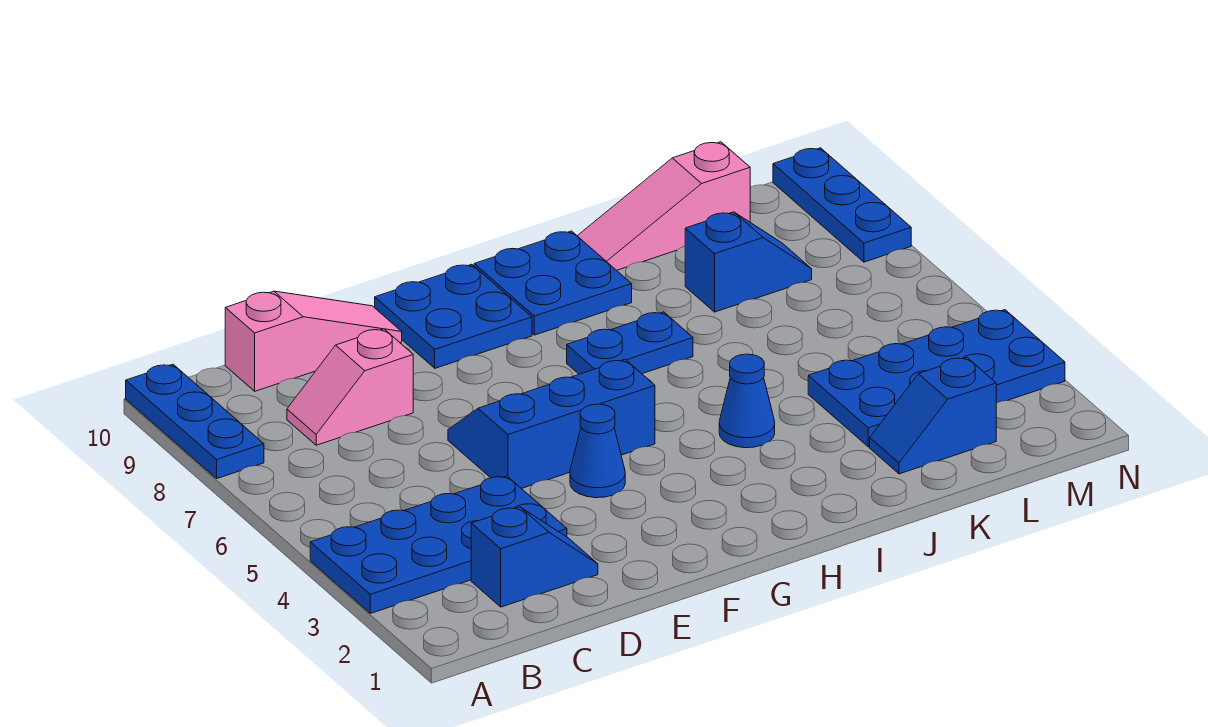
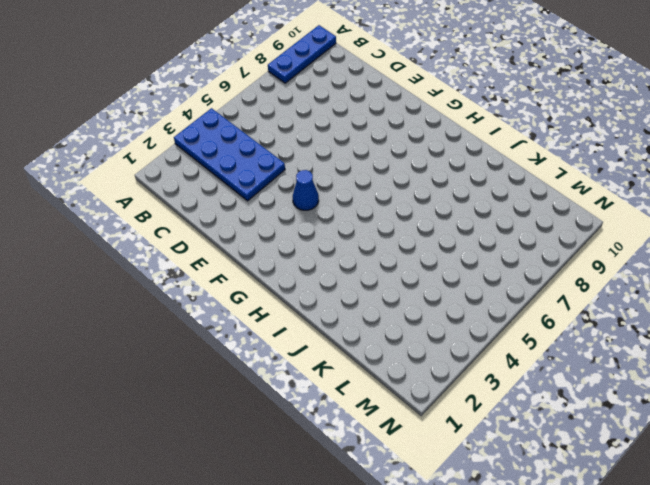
none -> blue 1x2 slope [471,507,598,607]
none -> pink 1x2 slope [287,329,413,445]
none -> pink 1x3 slope [225,291,402,391]

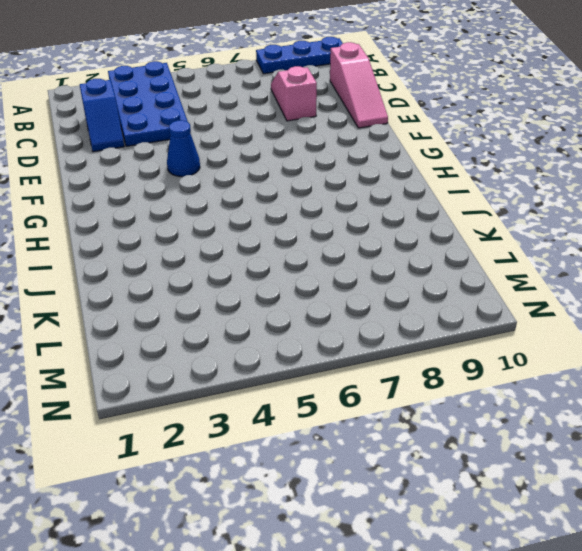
none -> blue 2x3 slope [448,359,655,489]
none -> blue 2x2 plate [375,264,532,368]
none -> blue 1x2 plate [567,312,693,374]

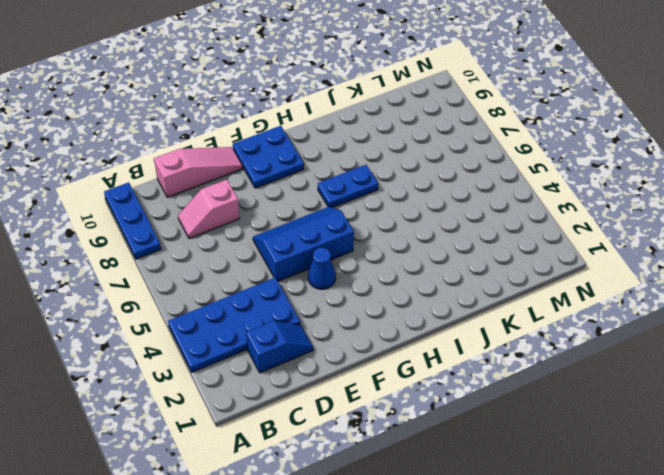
none -> blue 2x2 plate [474,231,632,335]
none -> blue 1x1 cone [719,354,775,448]
none -> pink 1x3 slope [578,142,750,270]

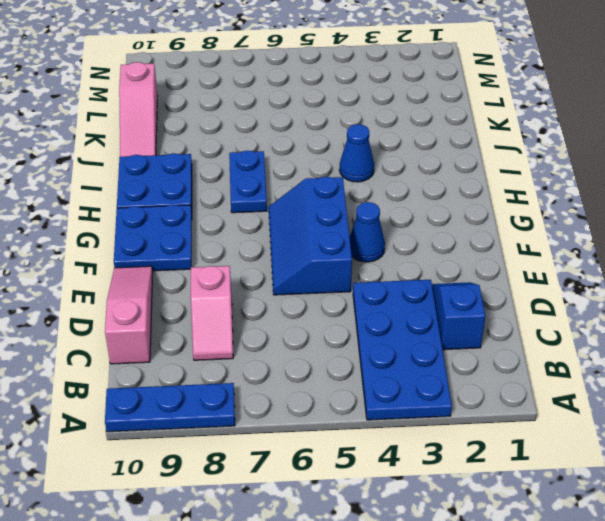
none -> blue 1x2 slope [870,358,996,474]
none -> blue 2x4 plate [808,310,1065,447]
none -> blue 1x2 slope [685,212,812,312]

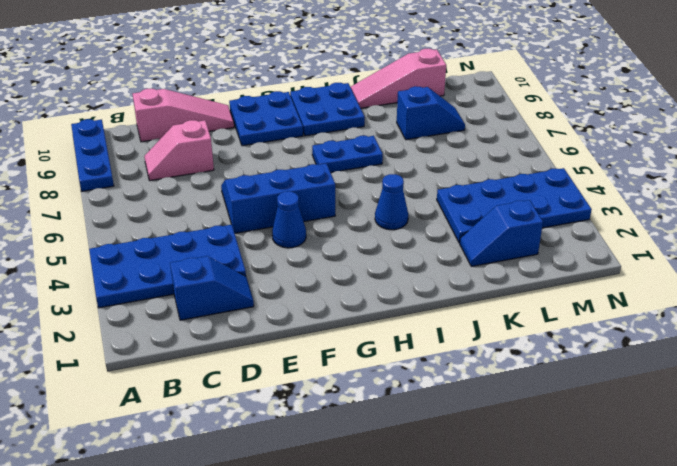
none -> blue 1x3 plate [773,148,911,262]

